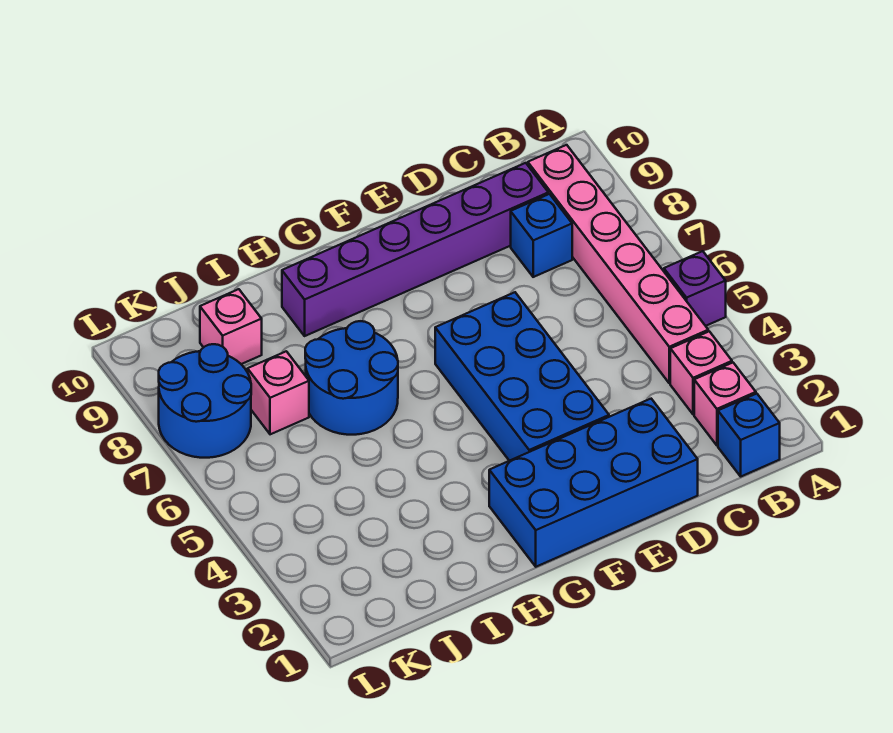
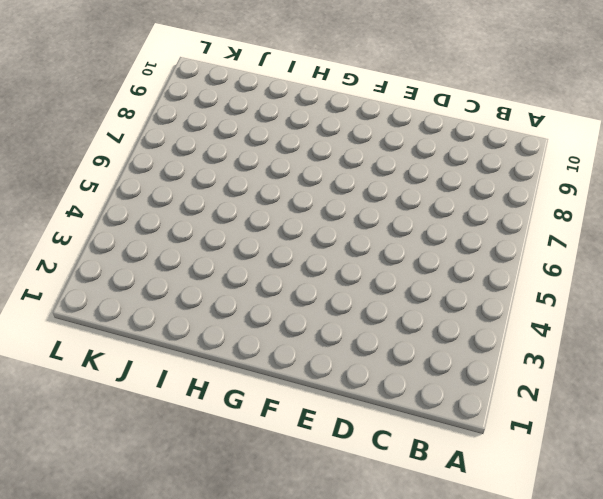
none -> purple 1x1 brick [664,251,726,326]
none -> blue 1x1 brick [718,394,780,476]
none -> pink 1x1 brick [694,363,756,445]

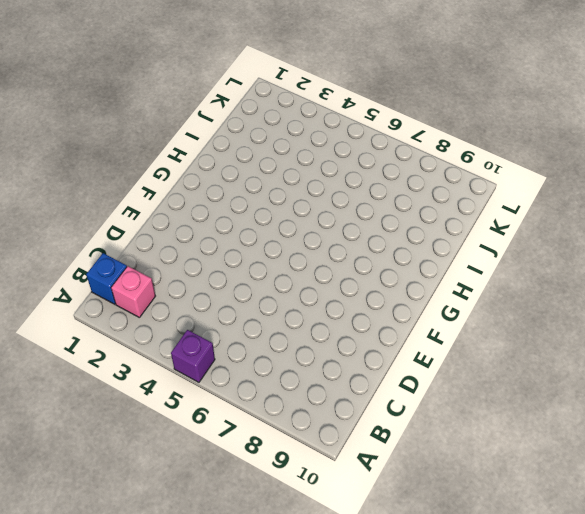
none -> pink 1x1 brick [670,331,732,414]
none -> pink 1x6 brick [528,145,708,383]
none -> blue 1x1 brick [511,194,572,277]

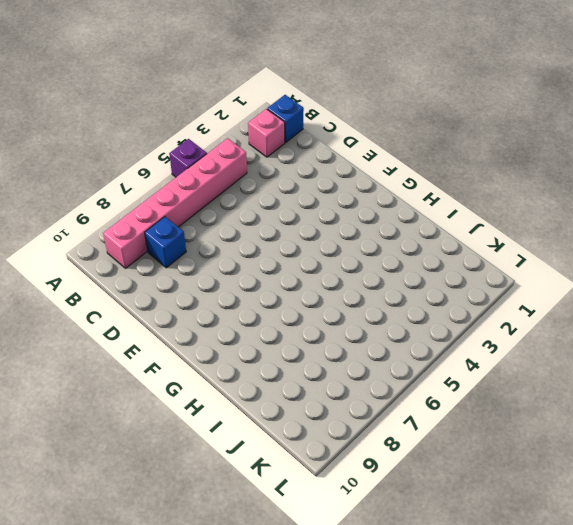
none -> pink 1x1 brick [670,331,732,414]
none -> purple 1x6 brick [282,163,548,336]
none -> blue 2x4 brick [489,399,698,567]

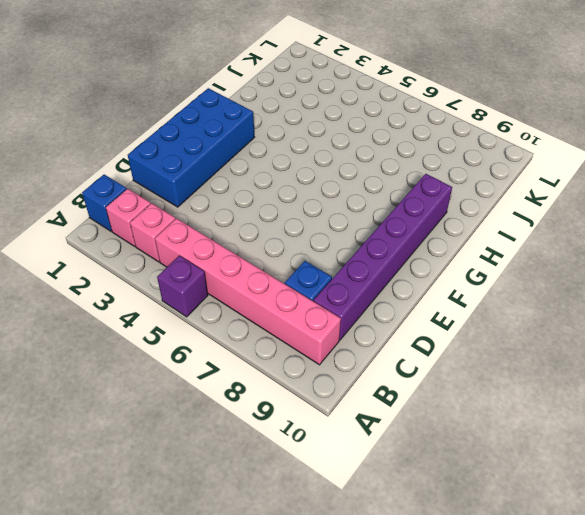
none -> blue 2x4 brick [435,292,609,461]
none -> blue 2x2 round brick [305,321,398,435]
none -> pink 1x1 brick [247,351,309,434]

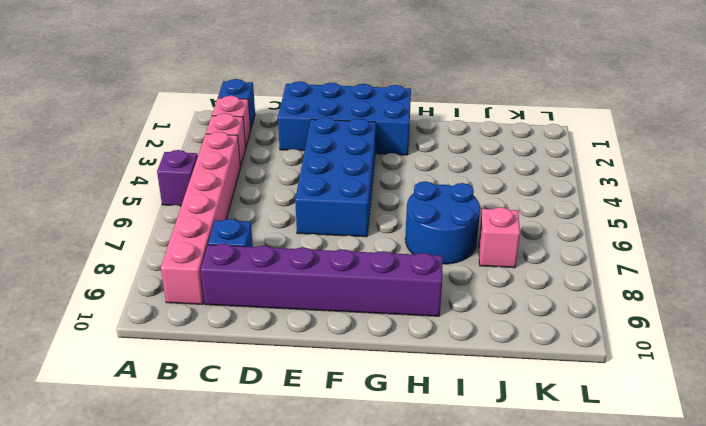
none -> pink 1x1 brick [200,289,262,364]
none -> blue 2x2 round brick [159,344,251,458]

